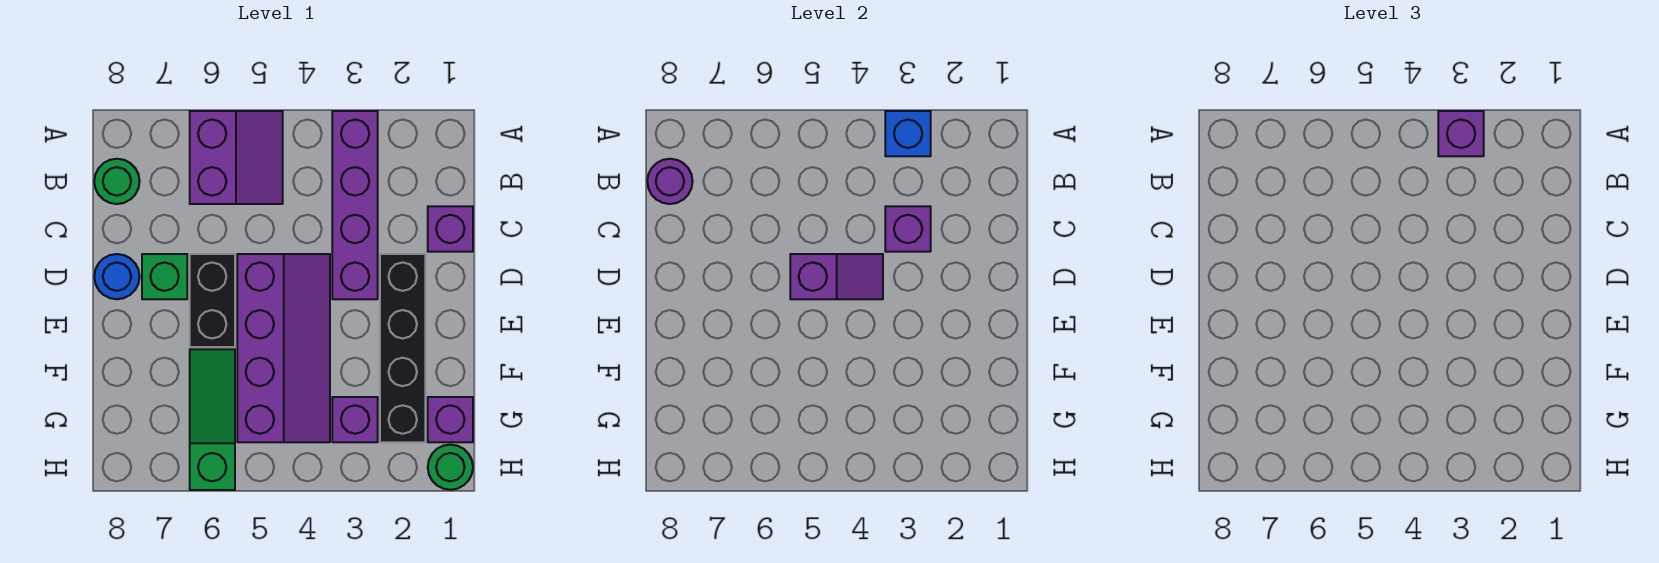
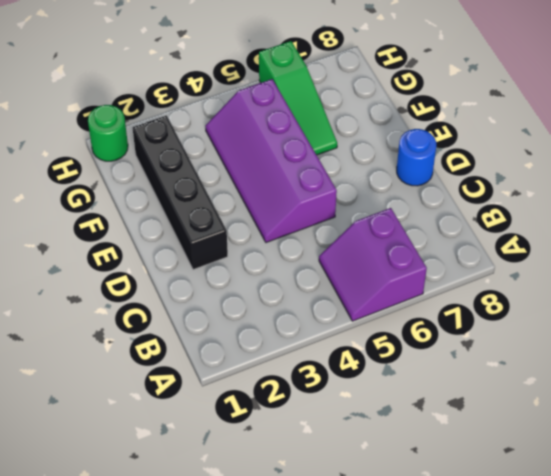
none -> purple 1x4 brick [332,111,378,299]
none -> green 1x1 round brick [94,159,140,204]
none -> purple 1x1 brick [428,206,473,252]

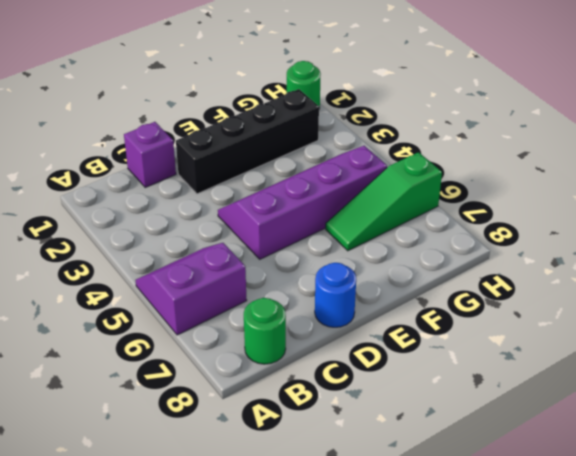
none -> purple 1x4 brick [332,111,378,299]
none -> black 1x2 brick [190,254,235,347]
none -> green 1x1 brick [142,254,187,299]

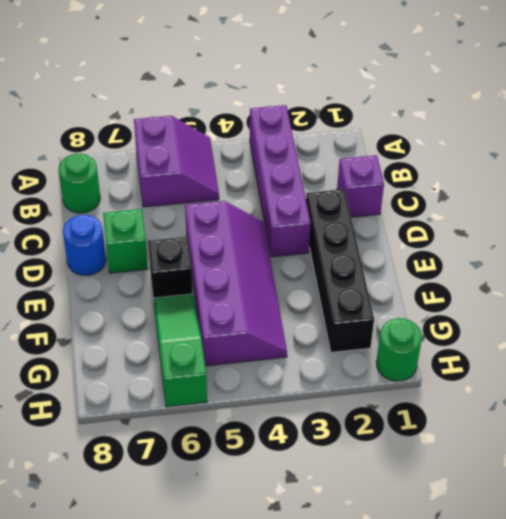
black 1x1 brick [148,237,193,298] -> black 1x2 brick [190,254,235,347]
none -> purple 1x1 brick [428,397,473,442]
none -> purple 1x1 brick [332,397,378,442]
none -> blue 1x1 brick [885,111,931,156]

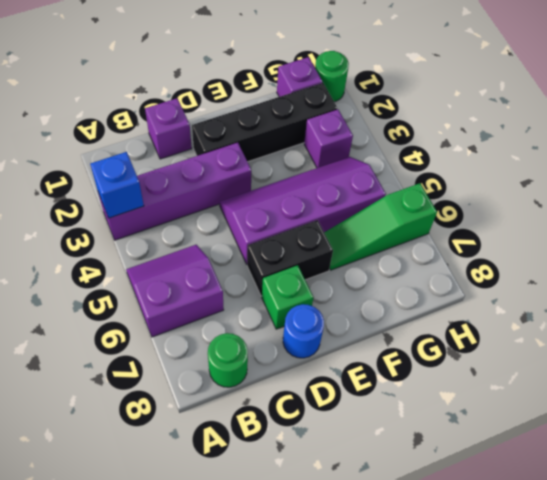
none -> purple 1x1 round brick [647,159,693,204]
none -> purple 1x1 brick [885,206,931,252]
none -> purple 1x2 slope [790,254,883,299]

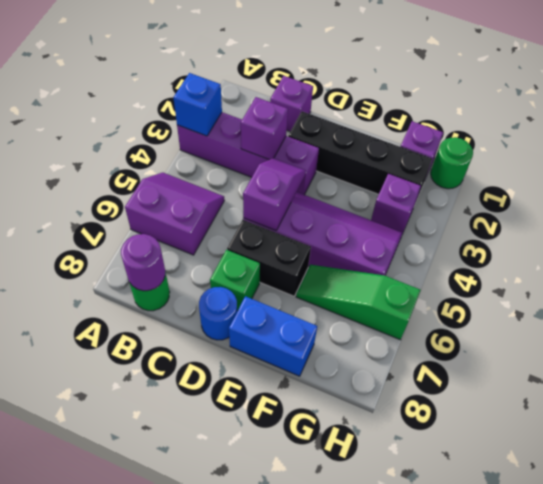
blue 1x2 brick [229,296,317,376] -> none
none -> purple 1x1 brick [1438,111,1484,156]

